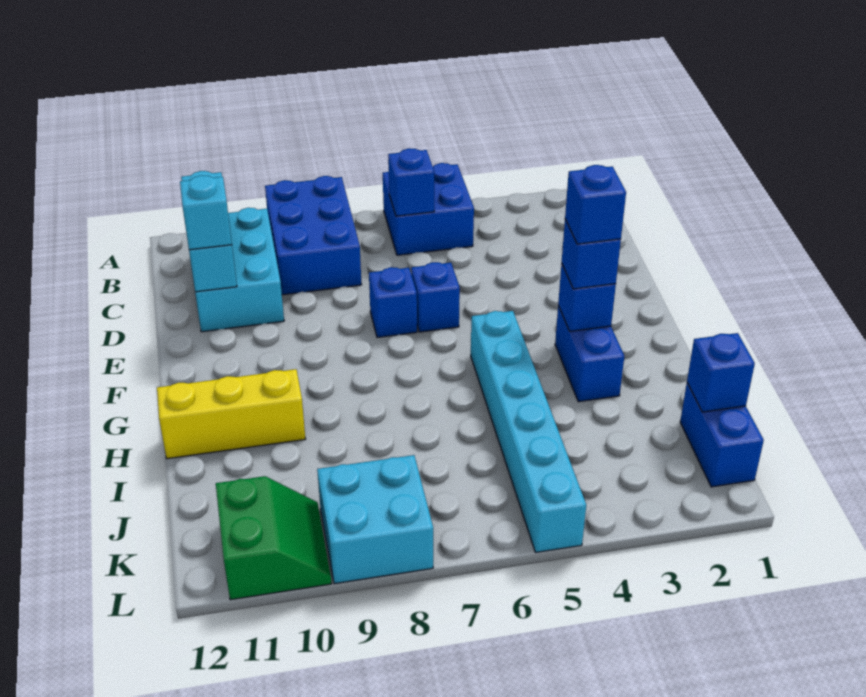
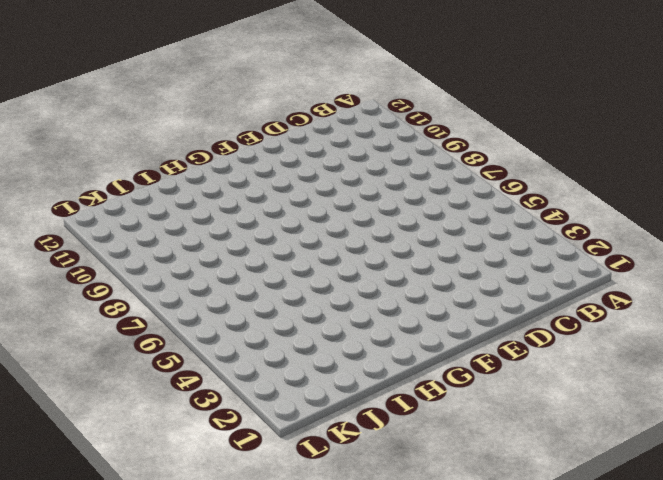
none -> blue 2x2 brick [383,163,474,255]
none -> blue 2x3 brick [265,176,362,295]
none -> cyan 2x3 brick [195,208,284,332]

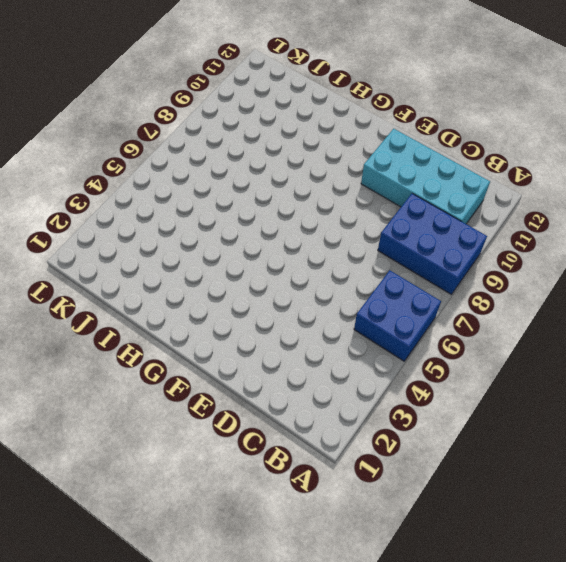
cyan 2x4 brick [361,129,490,224] -> cyan 2x3 brick [195,208,284,332]
none -> blue 1x1 brick [411,262,460,332]
none -> blue 1x1 brick [369,267,417,337]
none -> blue 1x2 brick [555,306,624,402]

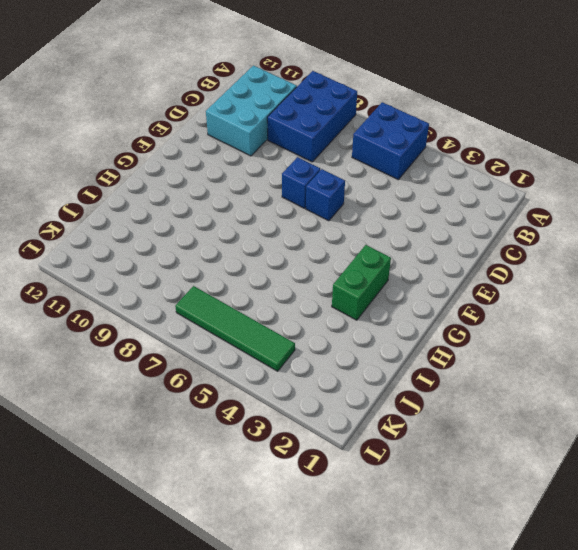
green 1x2 brick [332,245,391,320] -> blue 1x2 brick [555,306,624,402]
green 1x4 tile [175,286,295,371] -> cyan 1x6 brick [471,311,586,552]
none -> yellow 1x3 brick [157,369,305,459]
none -> blue 1x2 brick [680,383,764,487]
none -> cyan 2x2 brick [317,455,433,584]

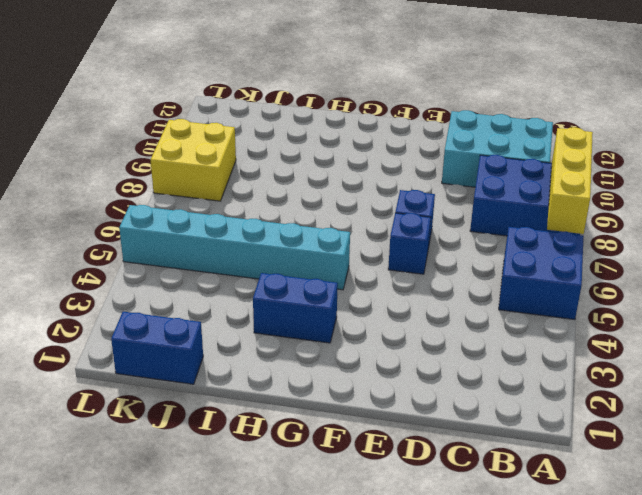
yellow 1x3 brick [547,127,593,234] -> yellow 1x3 brick moved to [157,369,305,459]
yellow 2x2 brick [151,119,236,201] -> cyan 2x2 brick [317,455,433,584]
none -> green 2x2 slope [216,476,331,600]
none -> blue 1x1 brick [388,148,434,216]
none -> cyan 1x3 brick [181,171,237,292]

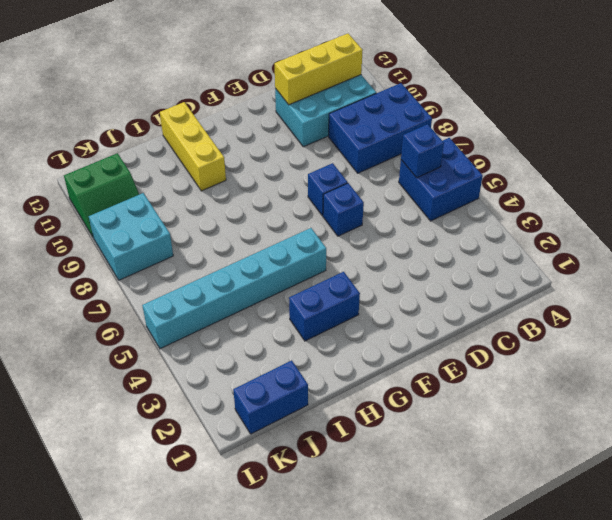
yellow 1x3 brick [275,34,363,105] -> cyan 1x3 brick [181,171,237,292]
none -> blue 1x1 brick [558,263,616,331]
none -> blue 1x1 brick [687,333,755,412]
none -> cyan 1x1 brick [180,175,232,250]

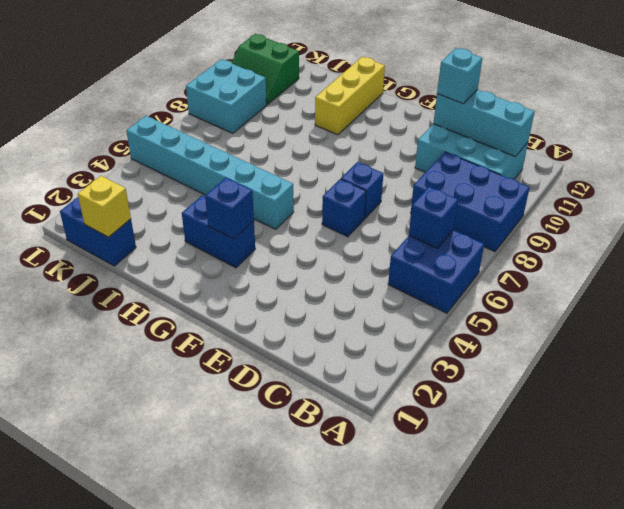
yellow 1x1 brick [78,176,131,237] -> blue 1x1 brick [687,333,755,412]
none -> blue 1x1 brick [562,219,621,289]
none -> blue 1x1 brick [565,165,626,244]

